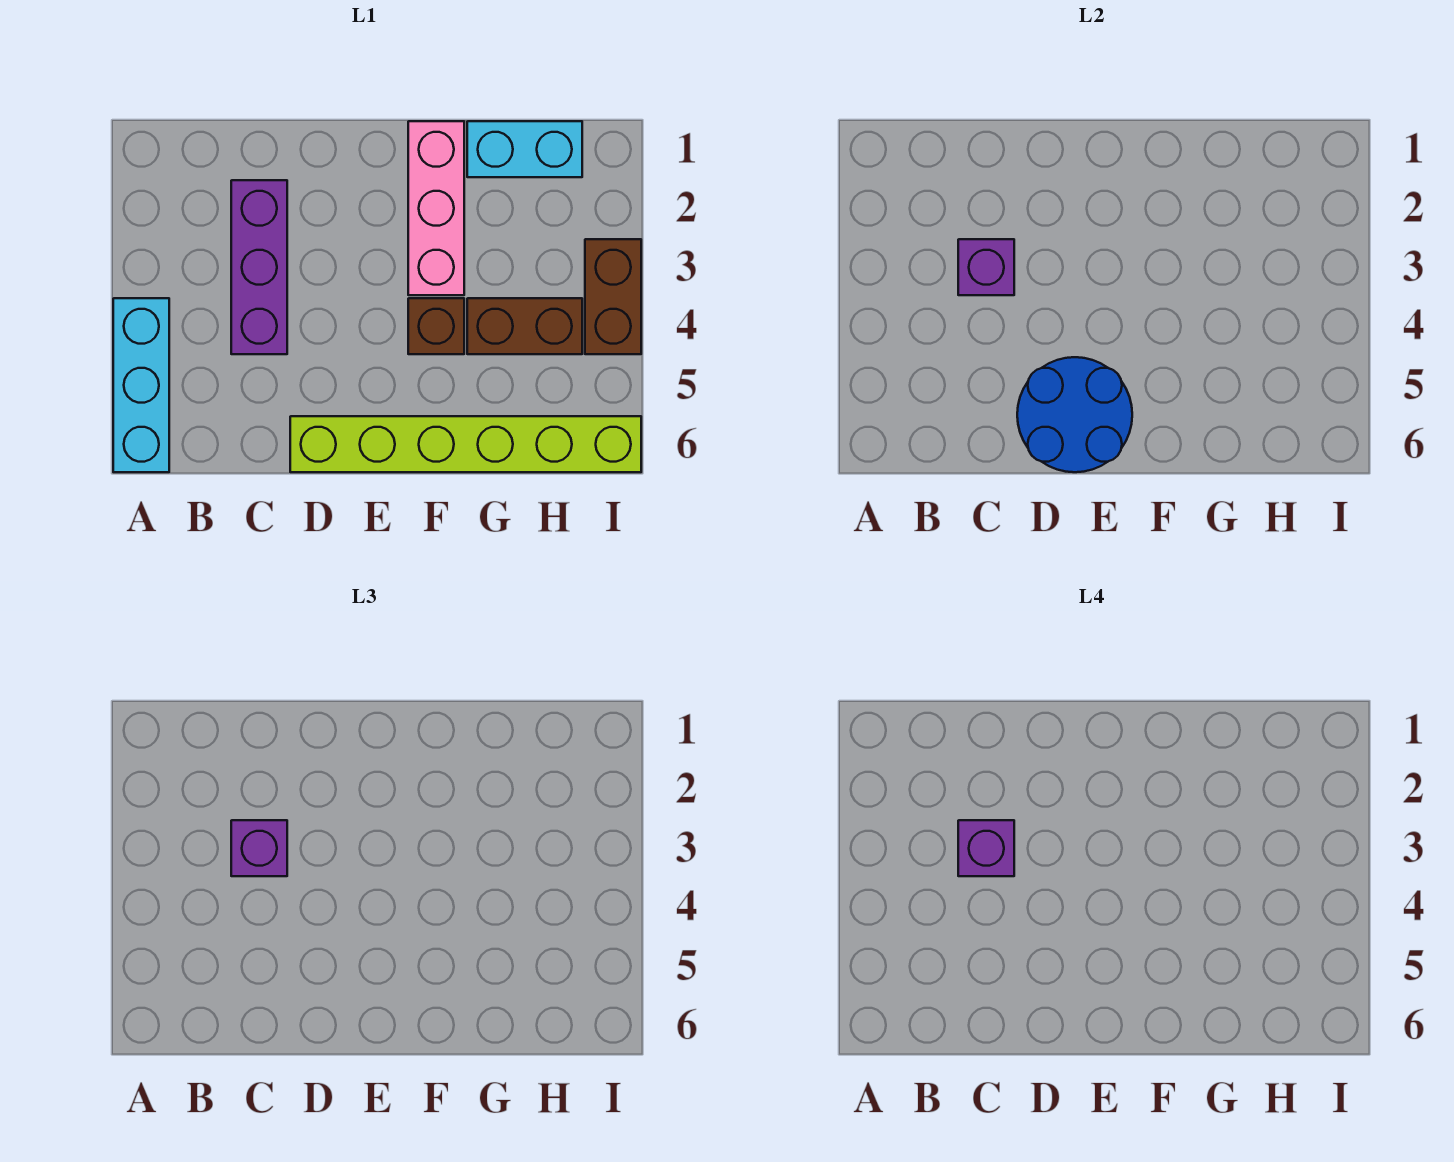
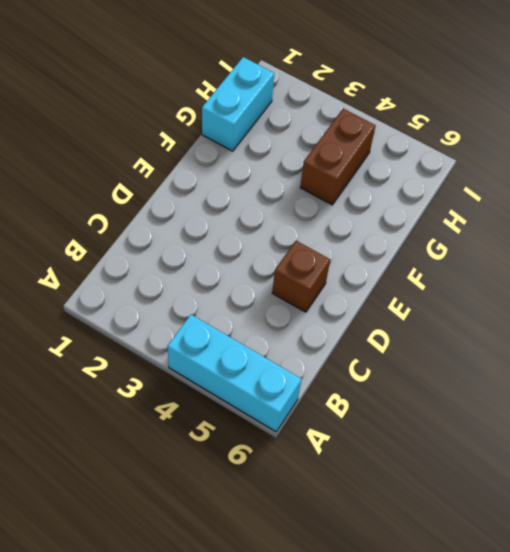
brown 1x1 brick [272,241,330,312] -> brown 1x1 brick moved to [408,298,464,354]
none -> purple 1x3 brick [231,180,287,354]
none -> lime 1x6 brick [290,416,641,472]
none -> pink 1x3 brick [408,121,464,295]

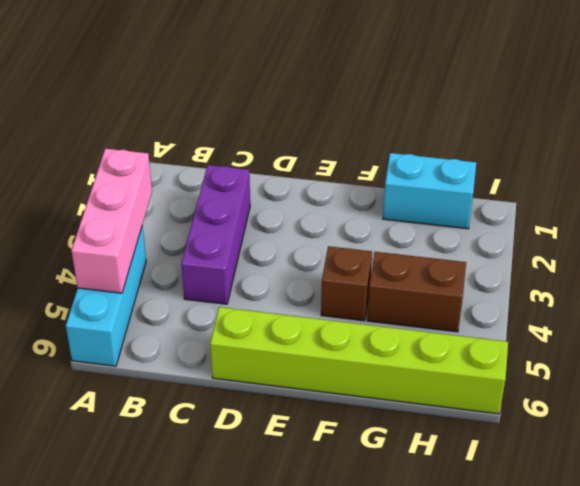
pink 1x3 brick [71,149,152,293] -> pink 1x3 brick moved to [408,121,464,295]
none -> brown 1x2 brick [585,239,641,354]
none -> purple 1x1 brick [958,239,1014,295]
none -> blue 2x2 round brick [1017,357,1132,472]

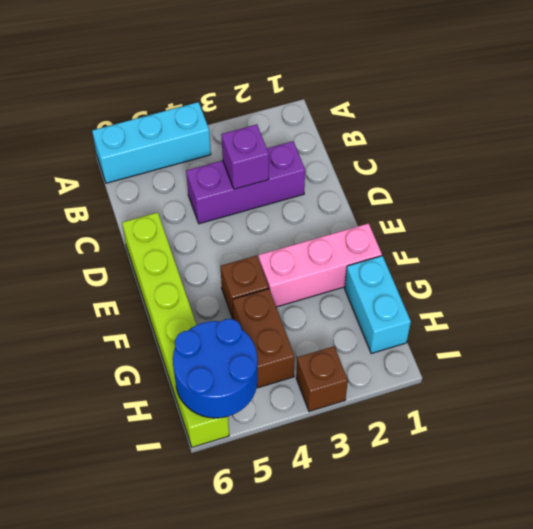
blue 2x2 round brick [173,319,258,418] -> blue 2x2 round brick moved to [1017,357,1132,472]
brown 1x1 brick [296,346,348,412] -> brown 1x2 brick [585,239,641,354]
none -> purple 1x1 brick [231,820,287,876]
none -> purple 1x1 brick [958,820,1014,876]

